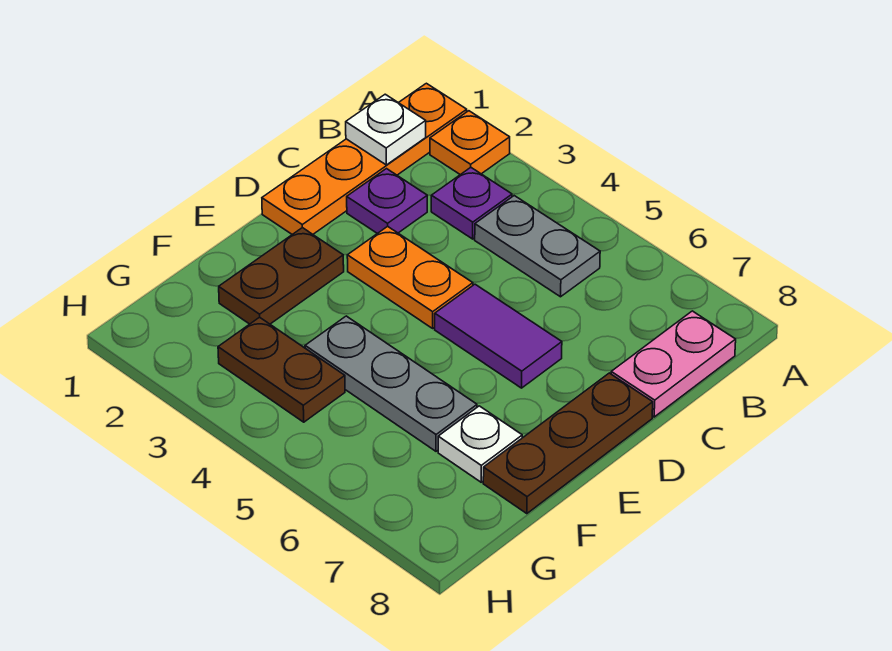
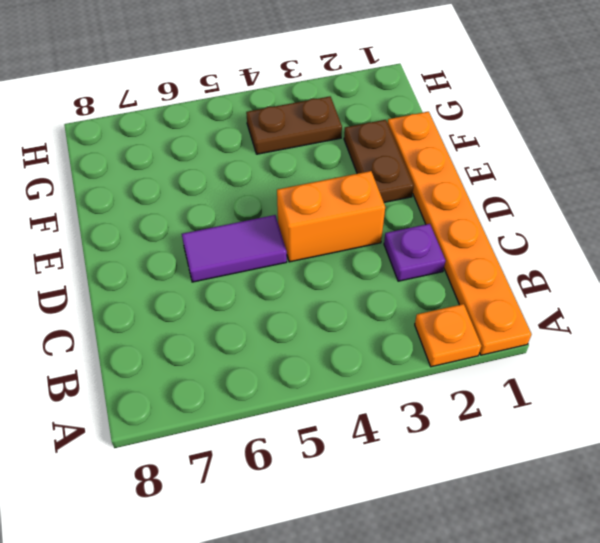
orange 1x6 plate [388,112,531,355] -> orange 1x4 plate [262,83,467,234]
orange 1x2 brick [277,171,385,262] -> orange 1x2 plate [347,226,473,328]
none -> purple 1x1 plate [431,167,512,239]
none -> grey 1x2 plate [475,196,600,297]
none -> pink 1x2 plate [611,311,736,417]

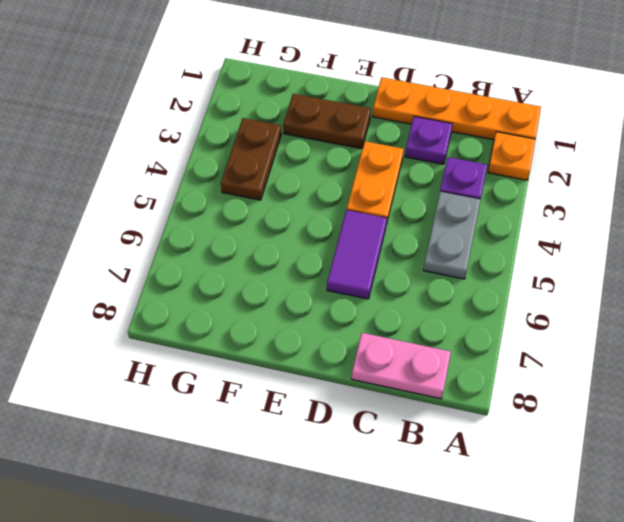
none -> brown 1x3 plate [483,373,653,514]
none -> grey 1x3 plate [305,316,477,451]
none -> white 1x1 plate [438,406,522,482]

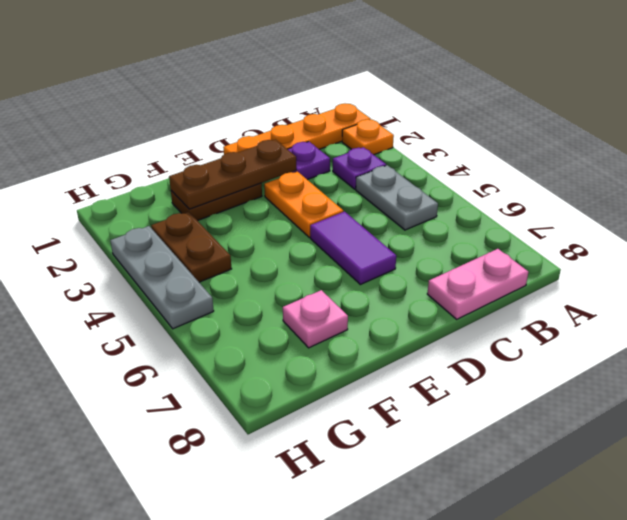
brown 1x3 plate [169,140,296,209] -> brown 1x3 plate moved to [483,373,653,514]
pink 1x1 plate [283,290,348,348] -> white 1x1 plate [438,406,522,482]
grey 1x3 plate [110,226,214,329] -> grey 1x3 plate moved to [305,316,477,451]
none -> white 1x1 plate [346,94,426,165]

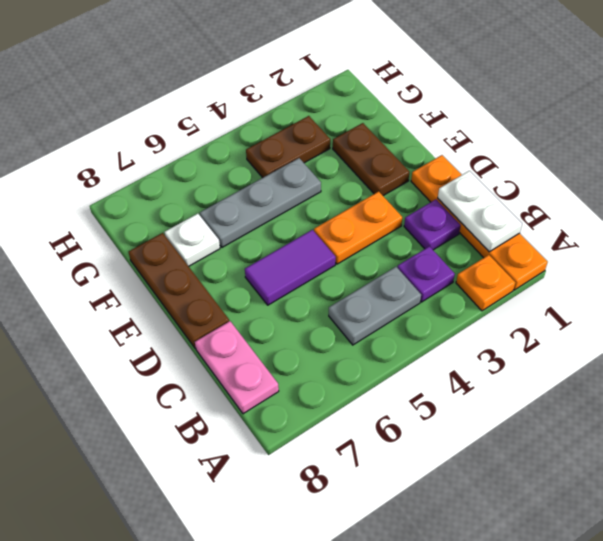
white 1x2 plate [438,171,522,252] -> white 1x1 plate [346,94,426,165]

